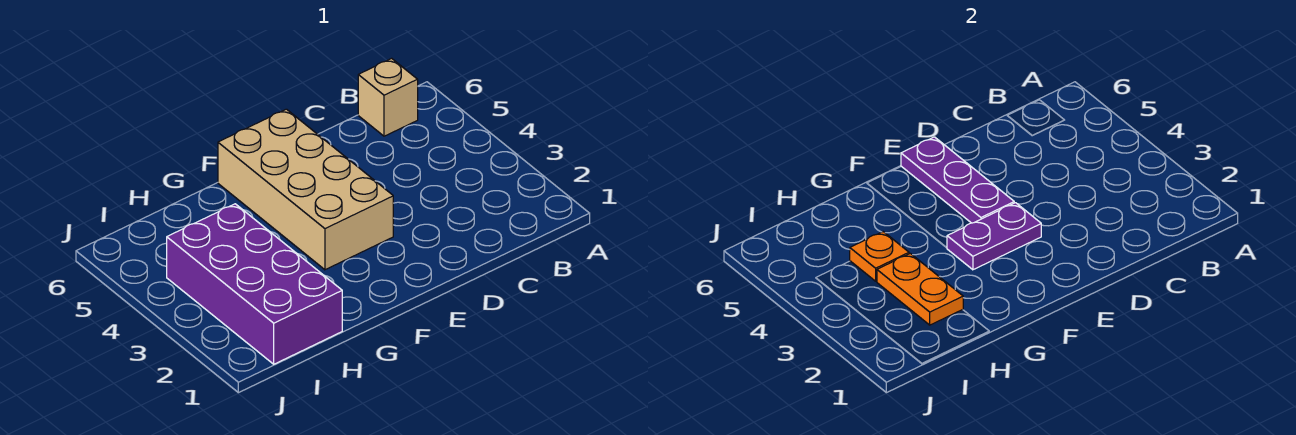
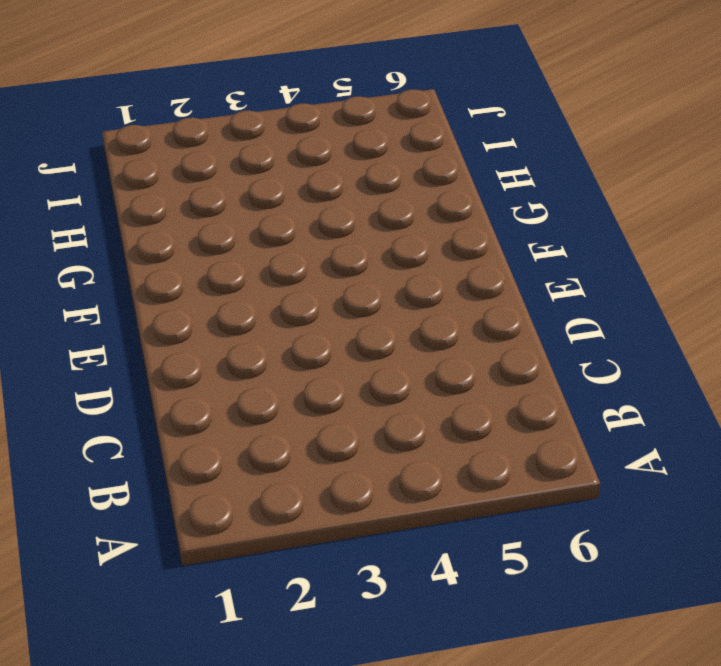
none -> tan 1x1 brick [358,58,418,136]
none -> tan 2x4 brick [218,109,393,270]

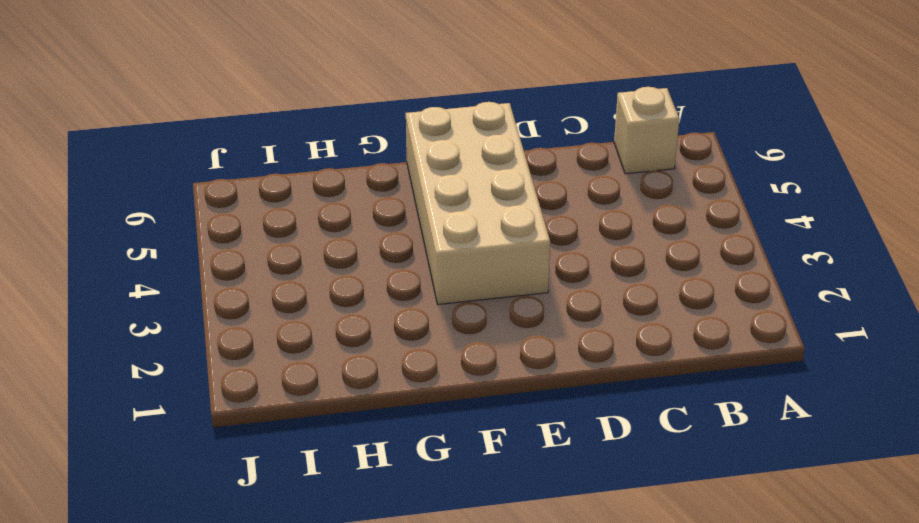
none -> purple 2x4 brick [167,204,342,364]
none -> purple 1x2 plate [947,203,1041,270]

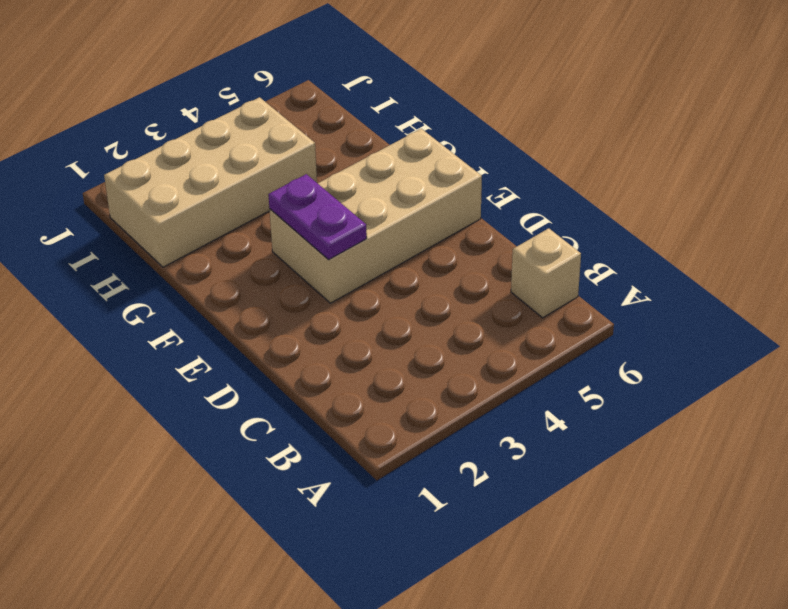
tan 2x4 brick [104,97,317,267] -> purple 2x4 brick [167,204,342,364]
none -> purple 1x3 plate [901,137,1014,223]
none -> orange 1x2 plate [877,253,963,325]

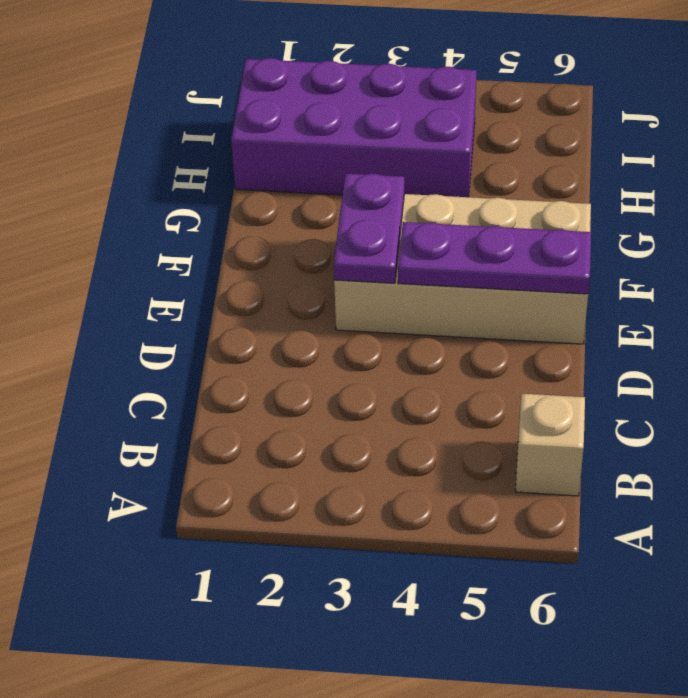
none -> orange 1x2 plate [877,253,963,325]
none -> orange 1x1 plate [850,232,909,281]

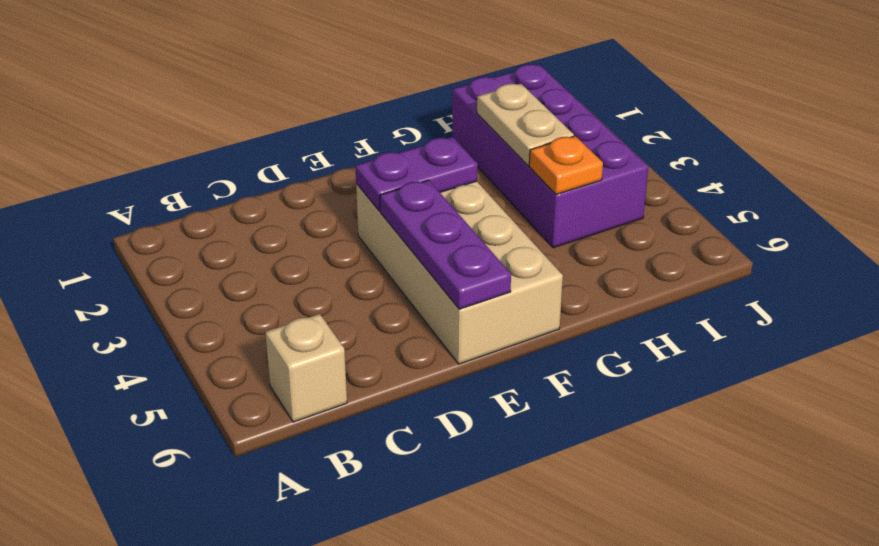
tan 1x2 plate [477,84,574,166] -> orange 1x2 plate [877,253,963,325]

